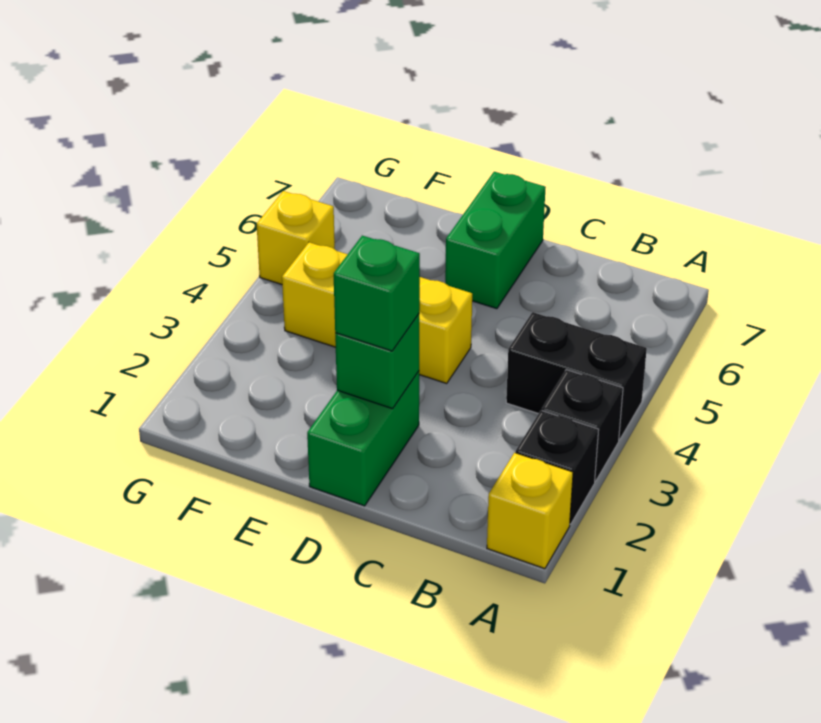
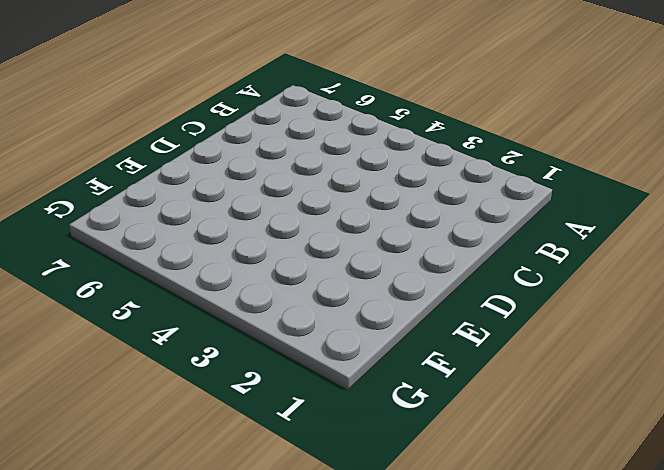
none -> yellow 1x1 brick [487,453,573,569]
none -> black 1x1 brick [516,410,599,524]

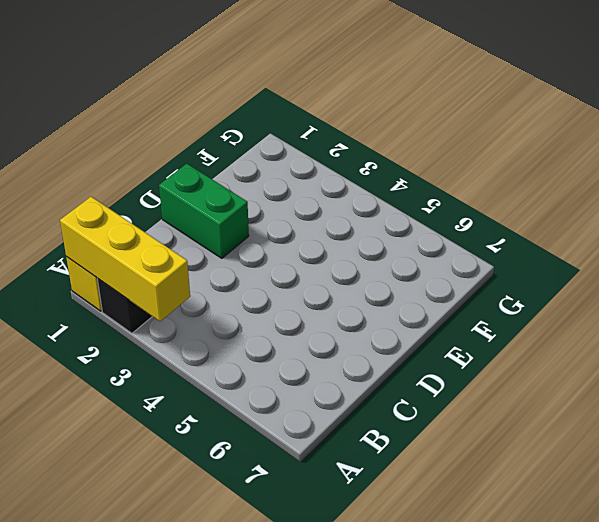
yellow 1x3 brick [60,197,190,322] -> yellow 1x3 brick turned to [282,242,472,383]
none -> black 1x1 brick [542,370,623,481]
none -> black 1x2 brick [506,312,647,440]

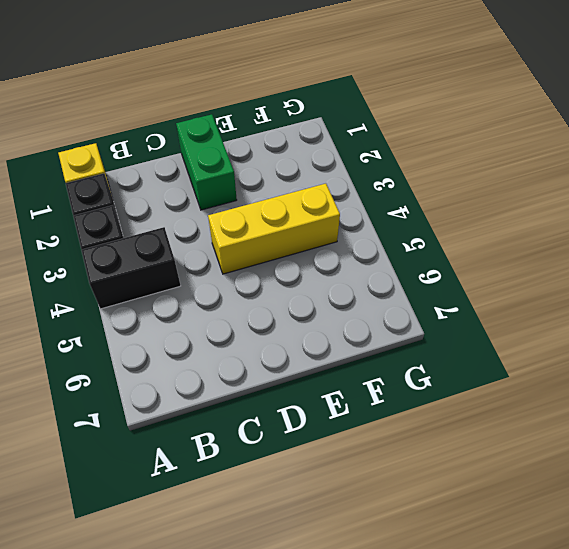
none -> green 1x2 brick [445,172,546,309]
none -> yellow 1x1 brick [257,191,335,285]

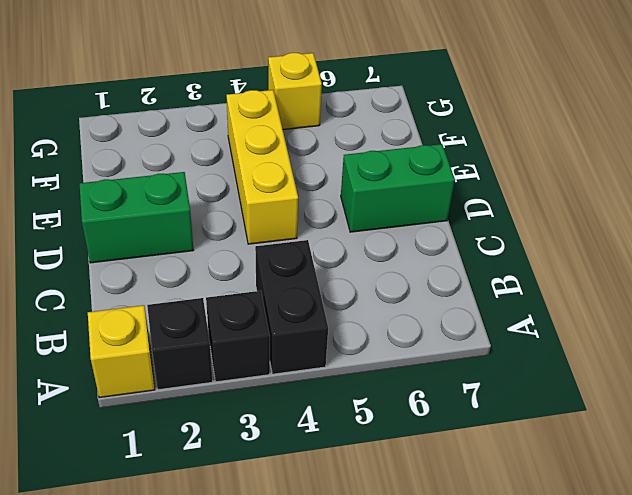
none -> green 1x1 brick [335,314,419,409]
none -> green 1x1 brick [334,236,420,351]

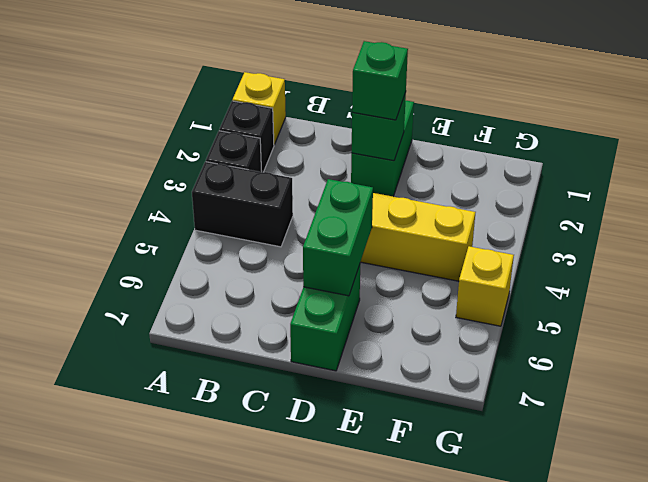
green 1x2 brick [303,179,373,296] -> none

